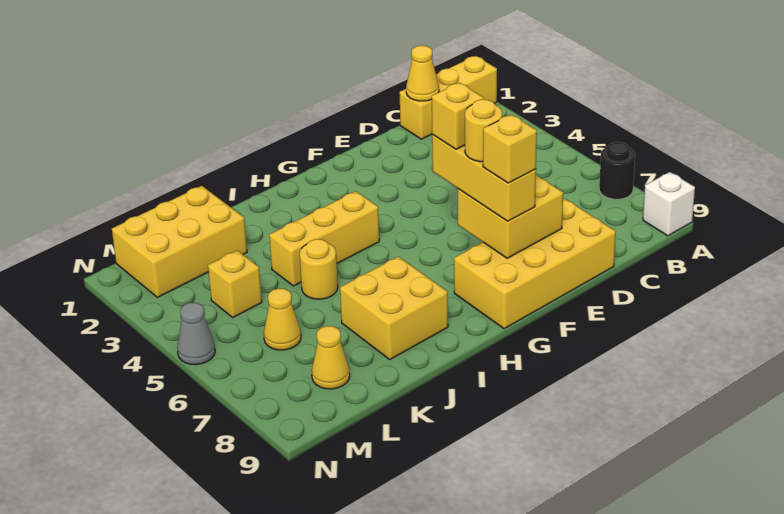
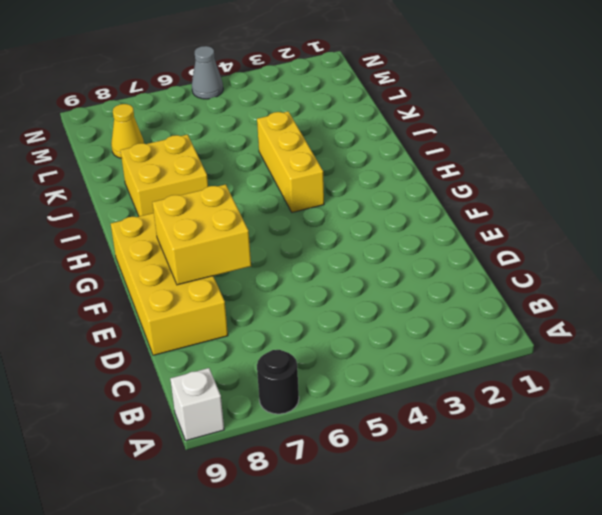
none -> yellow 1x3 brick [400,56,497,139]
none -> yellow 1x1 round brick [300,239,338,299]
none -> yellow 2x3 brick [112,186,247,297]

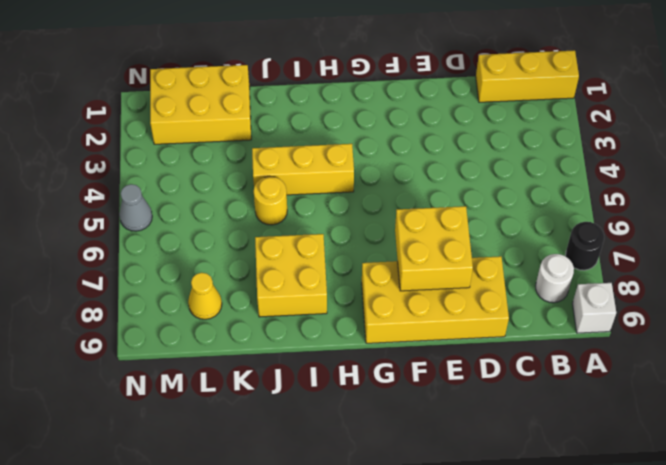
white 1x1 round brick [536,254,574,303] -> none
none -> yellow 1x1 brick [208,250,262,317]
none -> yellow 1x1 cone [264,288,301,350]
none -> yellow 1x1 cone [406,46,439,101]

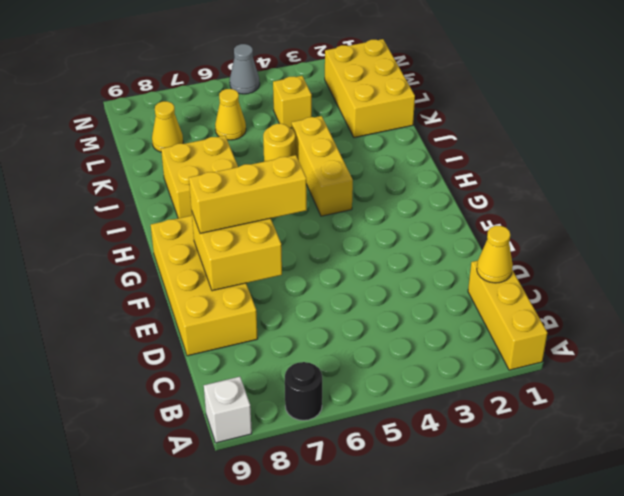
none -> yellow 1x1 brick [432,83,484,149]
none -> yellow 1x1 round brick [465,99,502,162]
none -> yellow 1x1 brick [483,115,537,183]

